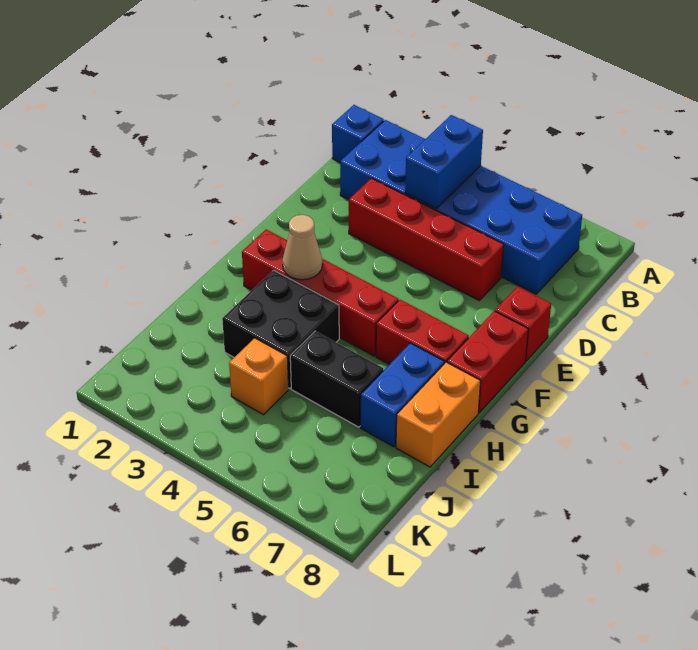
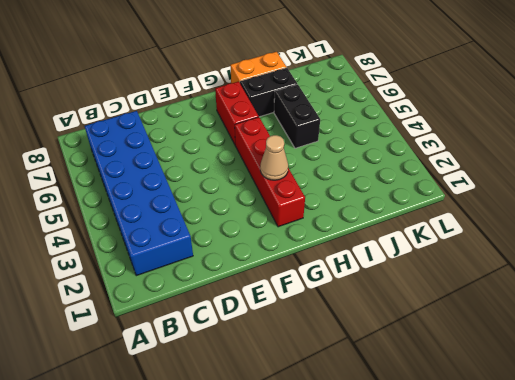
black 1x2 brick [240,68,297,117] -> blue 1x2 brick [360,343,444,447]
none -> blue 1x1 brick [332,105,384,162]
none -> red 1x4 brick [349,178,504,301]
none -> red 1x1 brick [495,286,551,361]

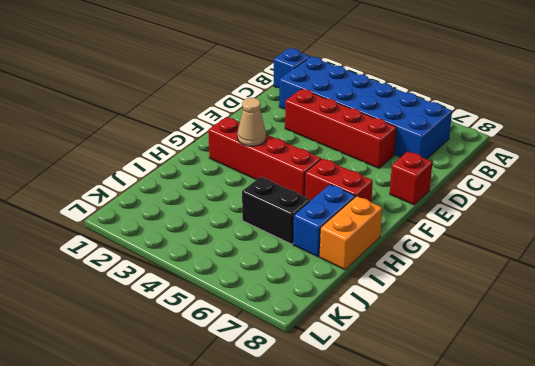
none -> red 1x2 brick [447,311,528,413]
none -> black 2x2 brick [222,270,339,388]
none -> orange 1x1 brick [229,338,288,415]

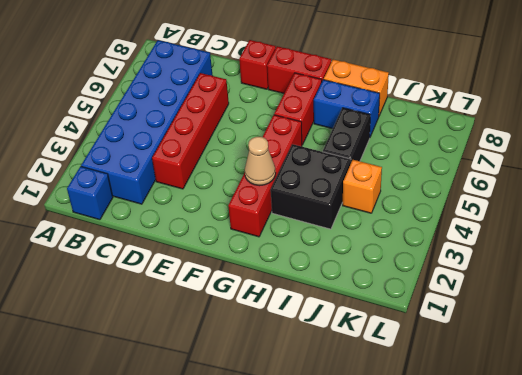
none -> blue 1x2 brick [405,115,483,209]

